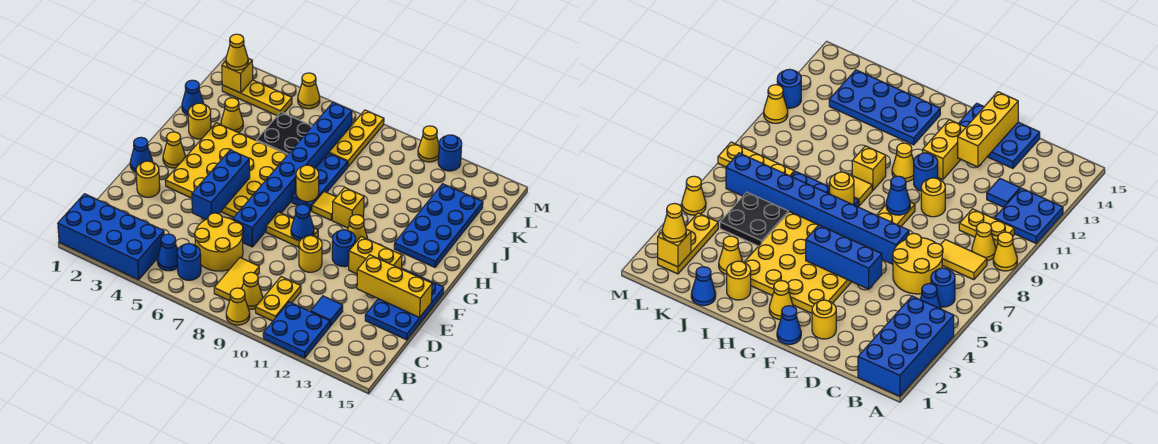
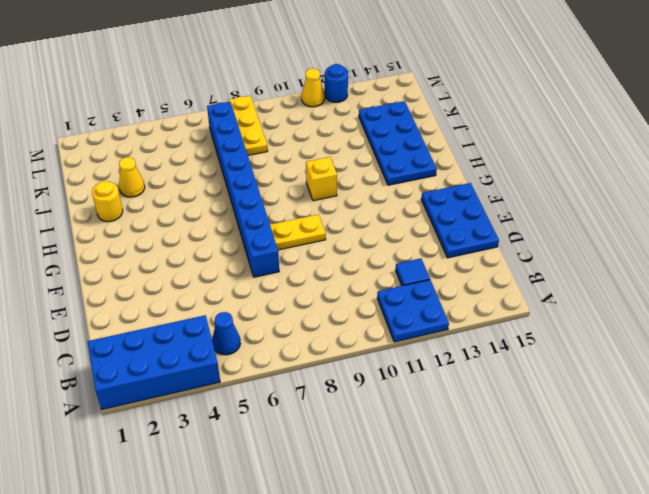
none -> yellow 1x1 cone [226,288,250,325]
none -> blue 1x1 round brick [177,244,201,280]
none -> yellow 1x2 tile [214,258,259,301]
none -> yellow 1x1 cone [242,272,263,309]

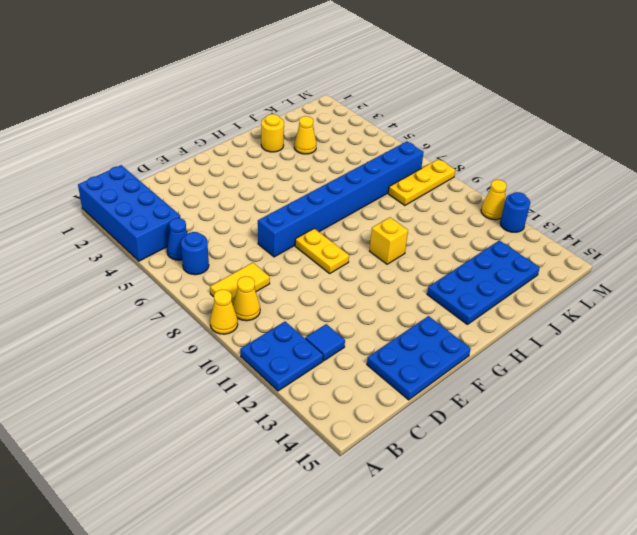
none -> yellow 1x2 plate [256,277,301,321]
none -> yellow 2x2 round brick [195,213,243,271]
none -> yellow 1x1 round brick [136,161,160,197]
none -> yellow 1x1 round brick [299,236,322,272]

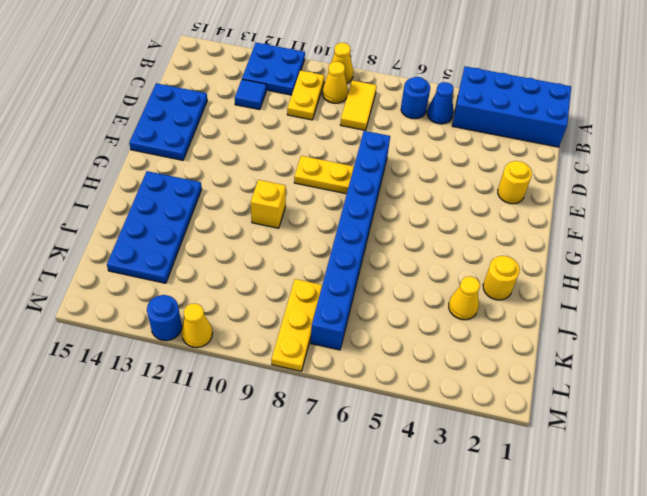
none -> yellow 2x2 round brick [195,213,243,271]
none -> yellow 1x1 round brick [299,236,322,272]
none -> blue 1x1 cone [130,137,153,172]
none -> yellow 4x4 plate [165,123,287,217]

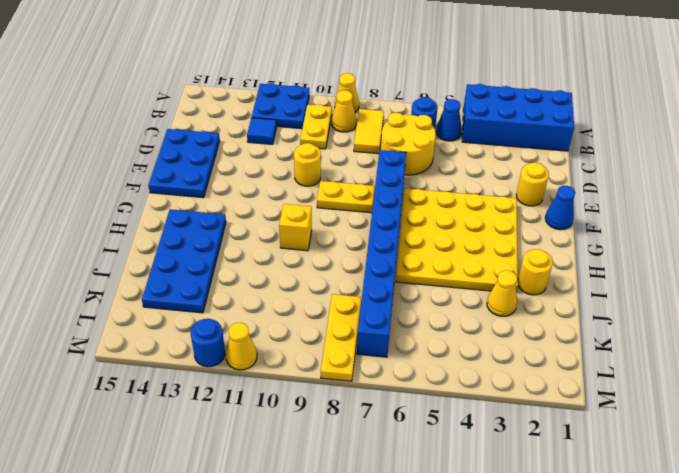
none -> blue 1x1 round brick [332,230,356,267]
none -> yellow 1x2 brick [349,237,402,274]
none -> yellow 1x1 cone [163,132,185,168]
none -> yellow 1x1 cone [348,215,368,242]

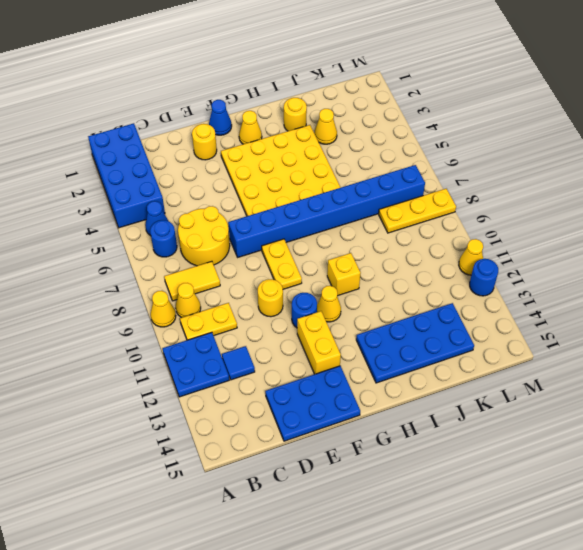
none -> blue 1x3 plate [292,153,348,211]
none -> yellow 1x1 tile [312,192,336,220]
none -> blue 1x1 cone [182,80,204,115]
none -> black 2x2 plate [256,112,312,155]

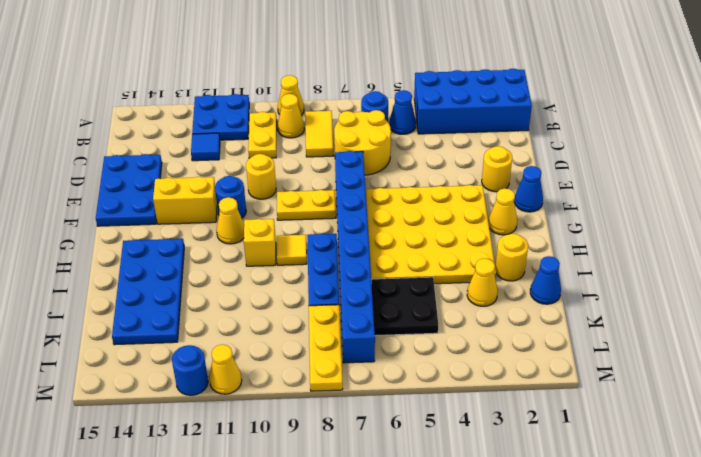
none -> yellow 1x3 plate [222,80,292,116]
none -> yellow 1x1 cone [298,73,320,109]
none -> blue 1x3 brick [192,150,250,219]
none -> yellow 1x3 brick [357,255,432,317]

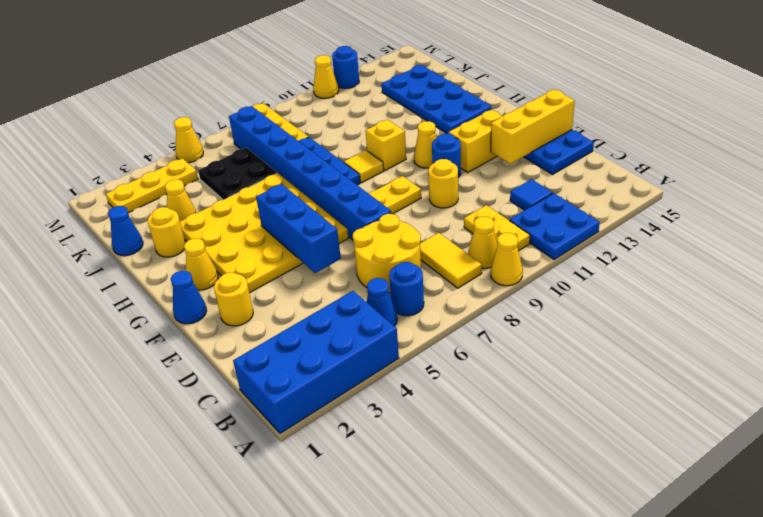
none -> blue 1x1 cone [291,204,314,241]
none -> yellow 1x1 round brick [296,165,319,202]
none -> yellow 1x1 brick [222,58,253,93]
none -> yellow 1x1 cone [226,34,248,70]

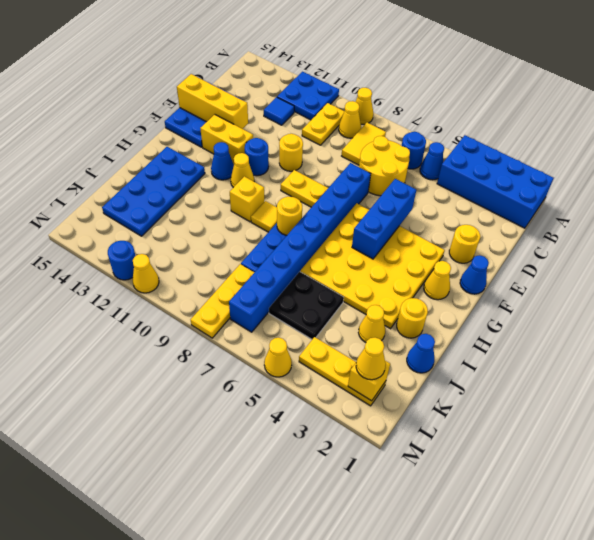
blue 1x1 cone [211,142,234,180] -> blue 1x1 cone moved to [291,204,314,241]

